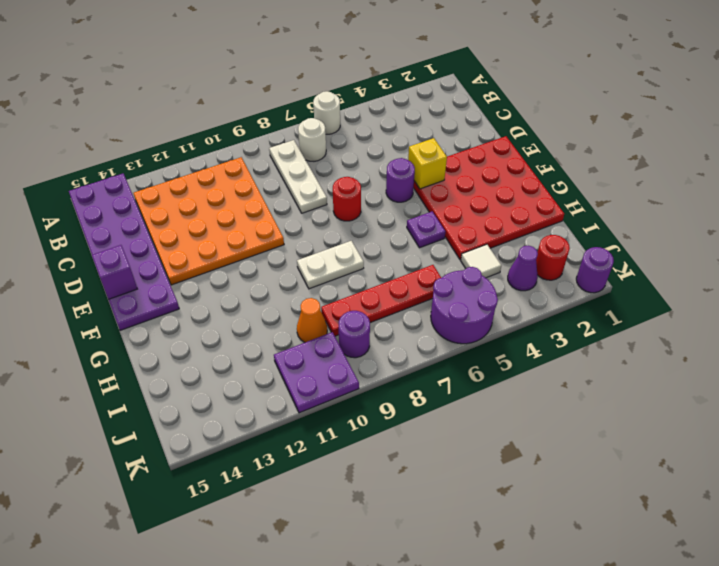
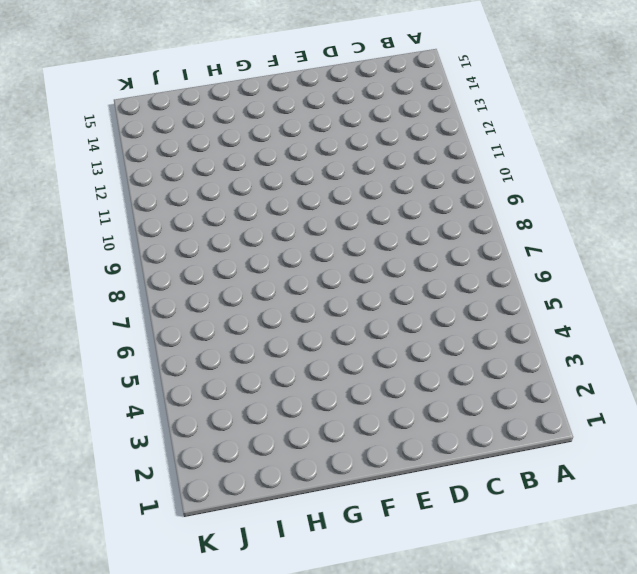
none -> white 1x1 round brick [313,91,340,134]
none -> purple 2x6 plate [69,174,179,330]
none -> white 1x1 round brick [298,118,326,161]

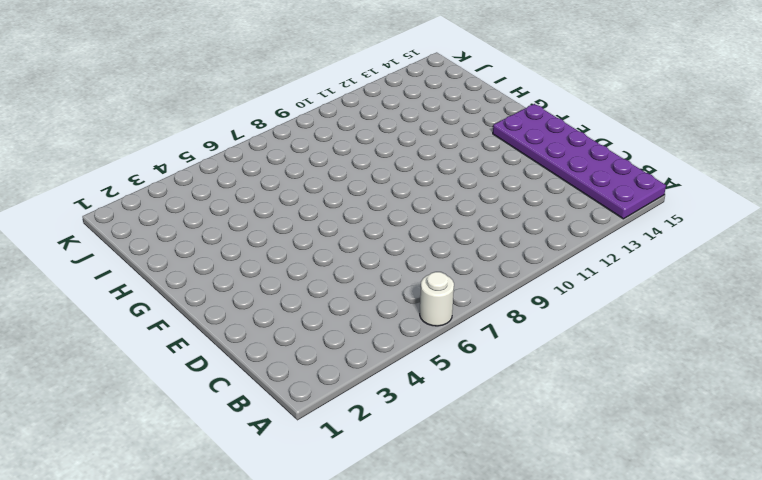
none -> white 1x1 round brick [298,118,326,161]
none -> white 1x3 plate [269,140,327,213]
none -> orange 4x4 plate [133,157,284,285]

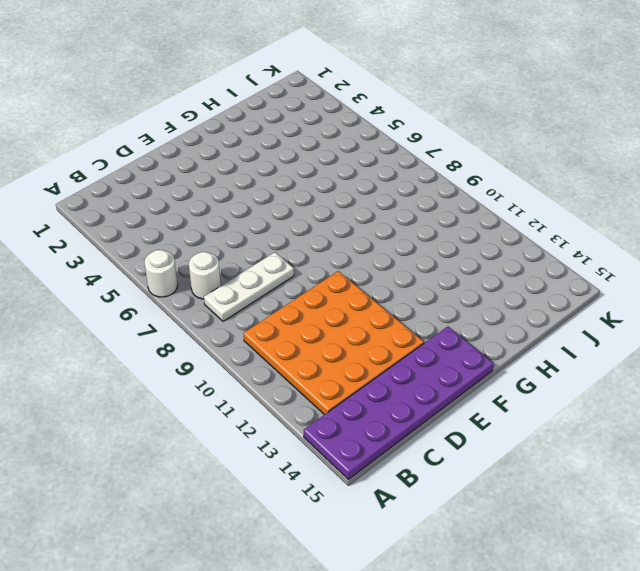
none -> red 4x4 plate [414,136,564,260]
none -> purple 1x1 round brick [386,158,415,202]
none -> red 1x1 round brick [333,177,361,221]

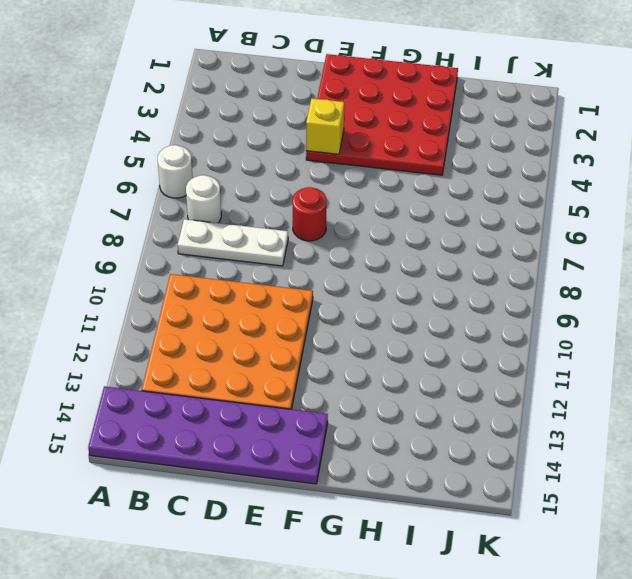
none -> purple 1x1 round brick [386,158,415,202]
none -> purple 1x1 plate [407,211,445,248]
none -> white 1x2 plate [297,241,364,289]

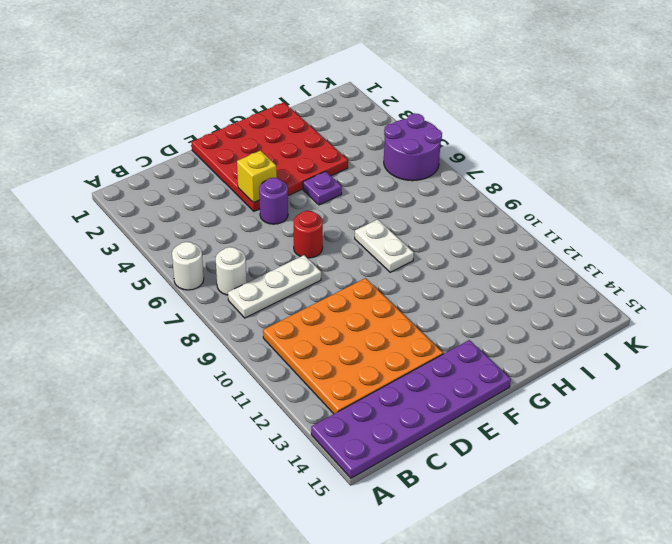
none -> white 1x1 tile [461,244,501,278]
none -> red 1x4 plate [321,265,441,336]
none -> orange 1x1 cone [297,298,327,342]

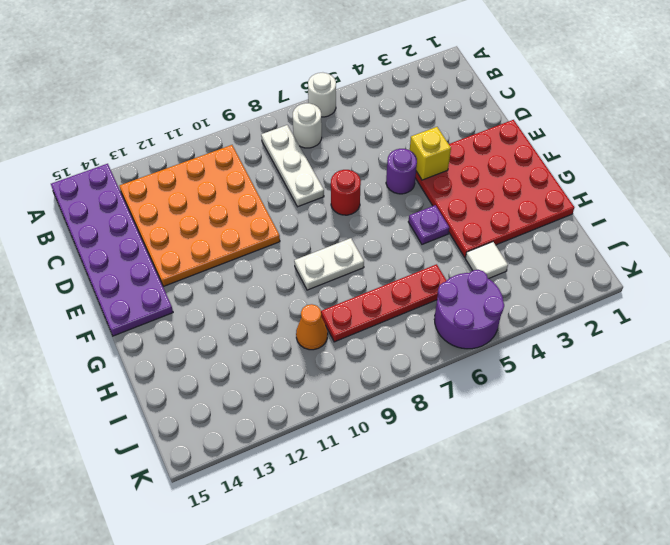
none -> red 1x1 round brick [536,235,570,280]
none -> purple 1x1 cone [508,246,538,291]
none -> purple 1x1 round brick [339,311,370,358]

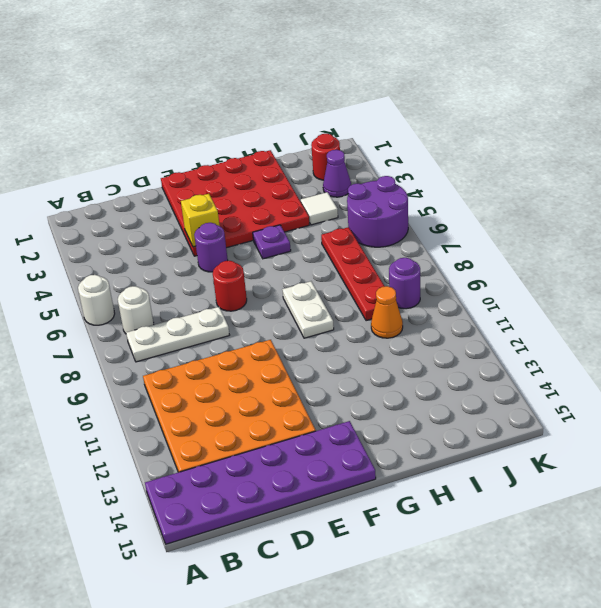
none -> purple 2x2 plate [274,332,359,413]
none -> purple 1x1 round brick [576,247,614,293]
none -> purple 1x1 brick [92,245,137,299]

